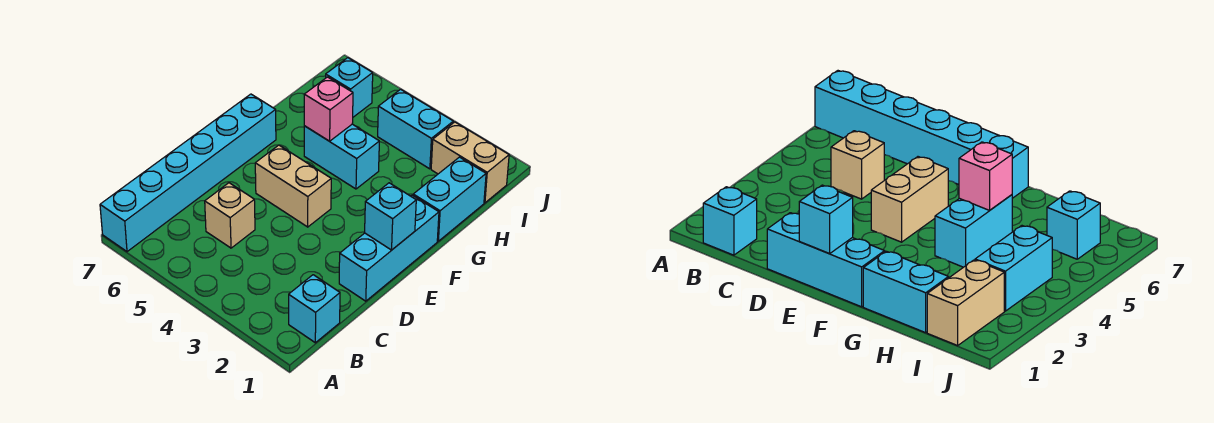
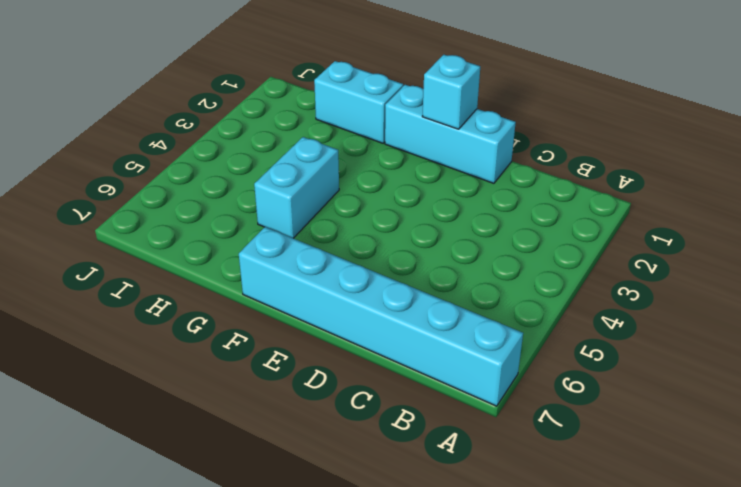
none -> cyan 1x1 brick [289,275,340,343]
none -> tan 1x1 brick [205,183,255,248]
none -> tan 1x2 brick [255,145,331,227]

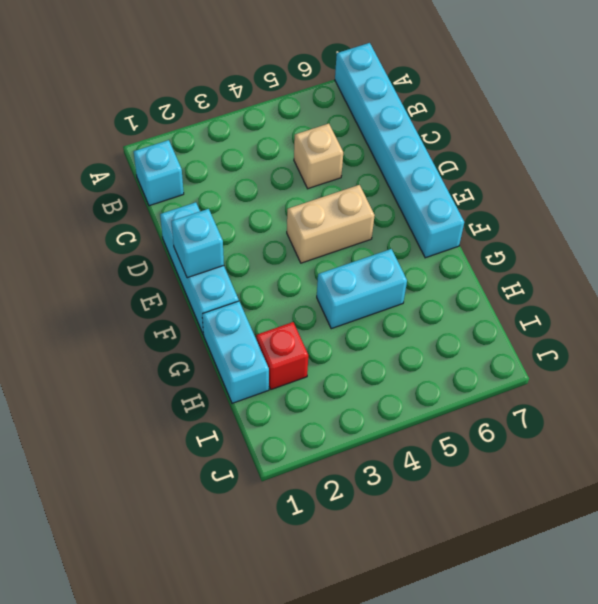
red 1x1 brick [256,322,308,389] -> none
none -> tan 1x2 brick [431,122,509,203]
none -> cyan 1x2 brick [378,89,453,169]
none -> cyan 1x1 brick [326,58,373,117]

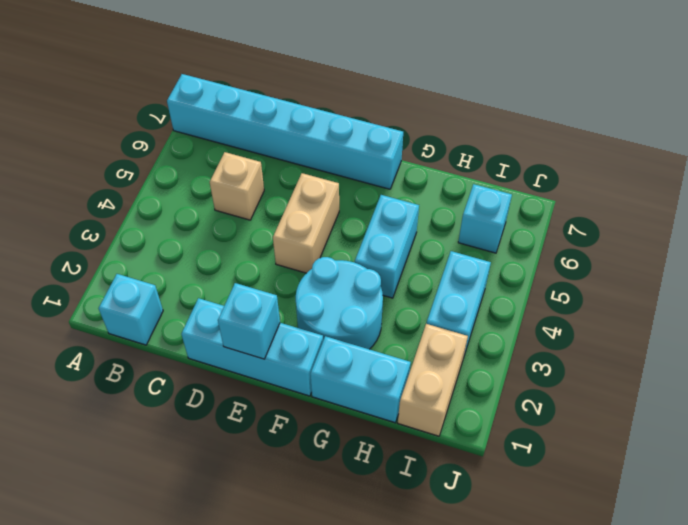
cyan 2x2 round brick [296,257,383,349] -> none
none -> pink 1x1 brick [304,77,353,141]

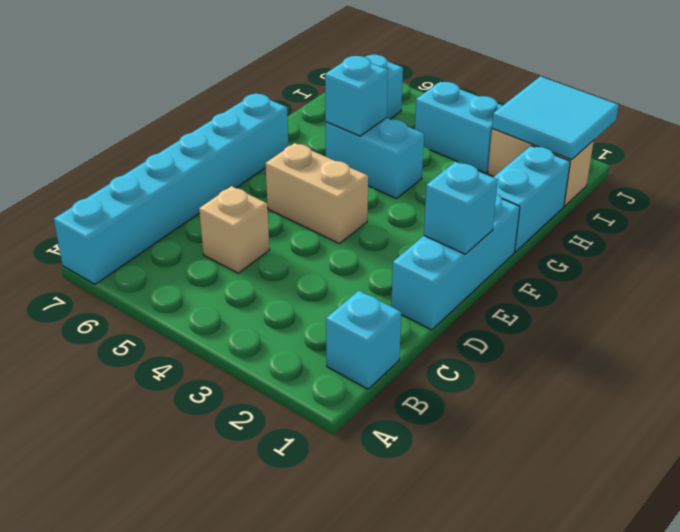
cyan 1x1 brick [325,56,388,136] -> pink 1x1 brick [304,77,353,141]
cyan 2x2 tile [492,76,619,160] -> none

